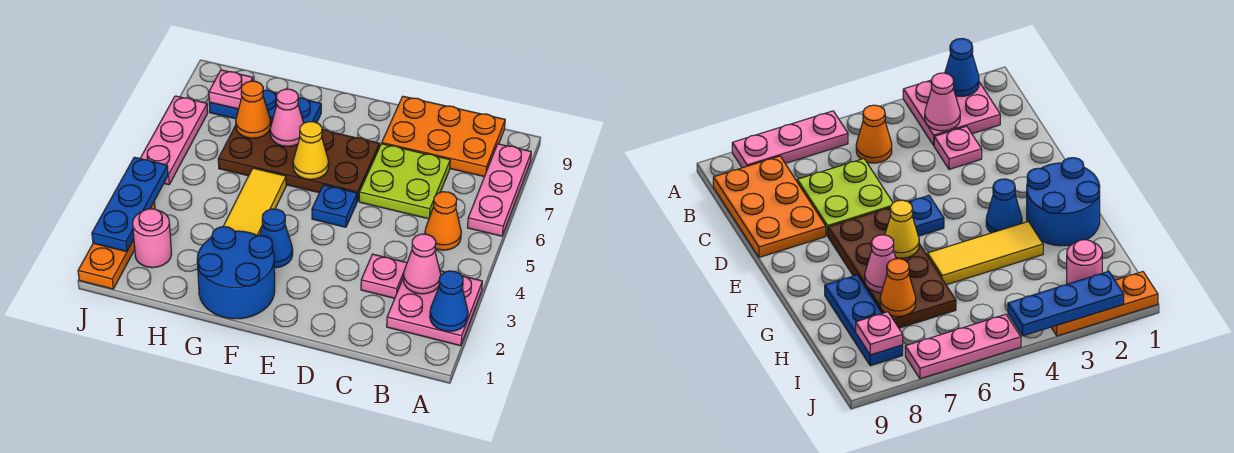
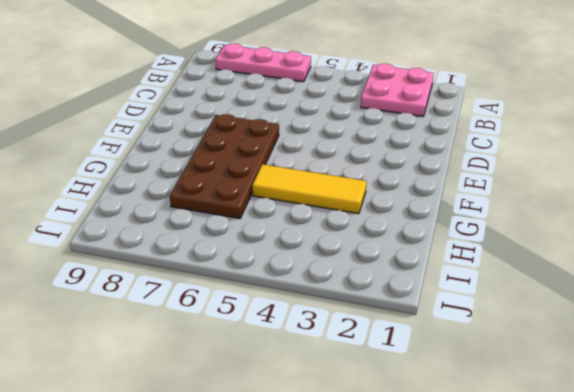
none -> orange 1x1 cone [425,192,461,250]
none -> orange 2x3 plate [382,96,505,177]
none -> pink 1x1 plate [361,254,407,298]

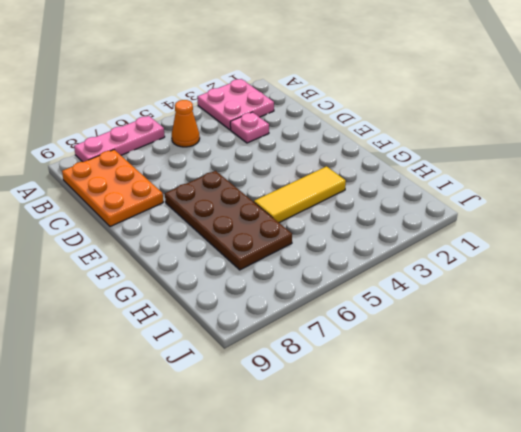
none -> lime 2x2 plate [359,144,450,219]
none -> blue 1x1 plate [312,185,357,227]
none -> blue 2x2 round brick [197,227,275,319]

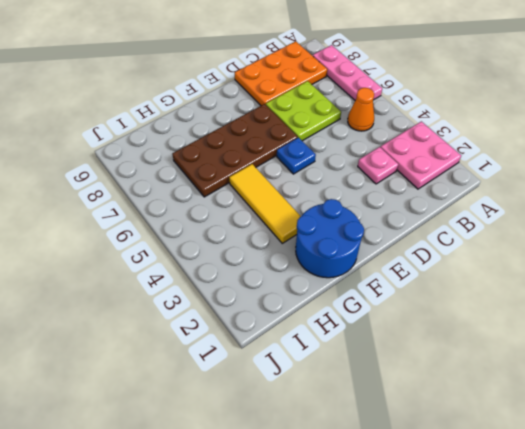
none -> blue 1x1 cone [260,209,293,268]
none -> blue 1x3 plate [209,90,321,123]
none -> pink 1x1 round brick [133,209,172,268]

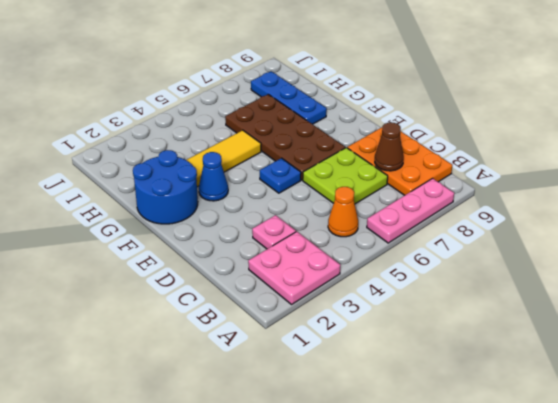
brown 1x1 cone [375,122,404,171] -> none
none -> pink 1x1 round brick [133,209,172,268]
none -> orange 1x3 plate [78,202,155,289]
none -> pink 1x3 plate [140,96,208,185]

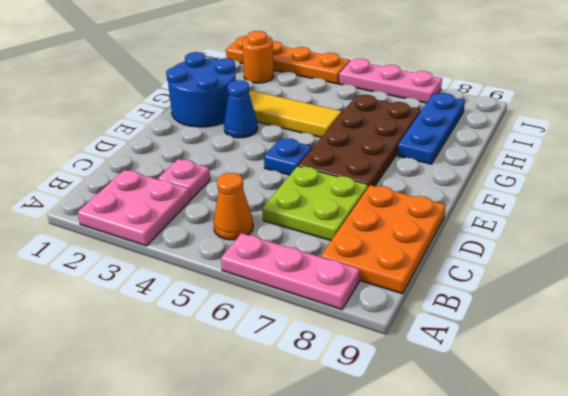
orange 1x1 round brick [242,31,274,83] -> pink 1x1 round brick [133,209,172,268]
orange 1x4 plate [226,36,350,84] -> orange 1x3 plate [78,202,155,289]
none -> blue 1x1 cone [430,271,468,332]
none -> pink 1x1 cone [403,234,441,294]
none -> yellow 1x1 cone [293,122,329,179]

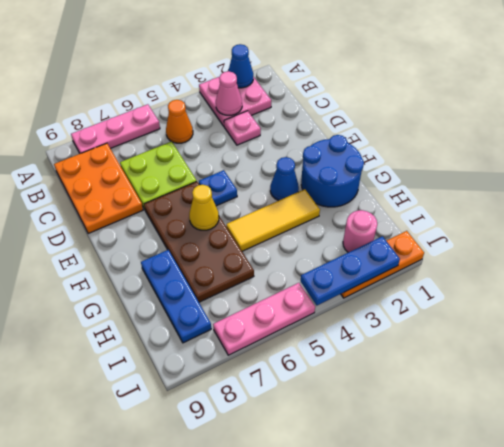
none -> pink 1x1 cone [270,89,304,146]
none -> orange 1x1 cone [236,81,271,138]
none -> pink 1x1 plate [209,70,253,109]

